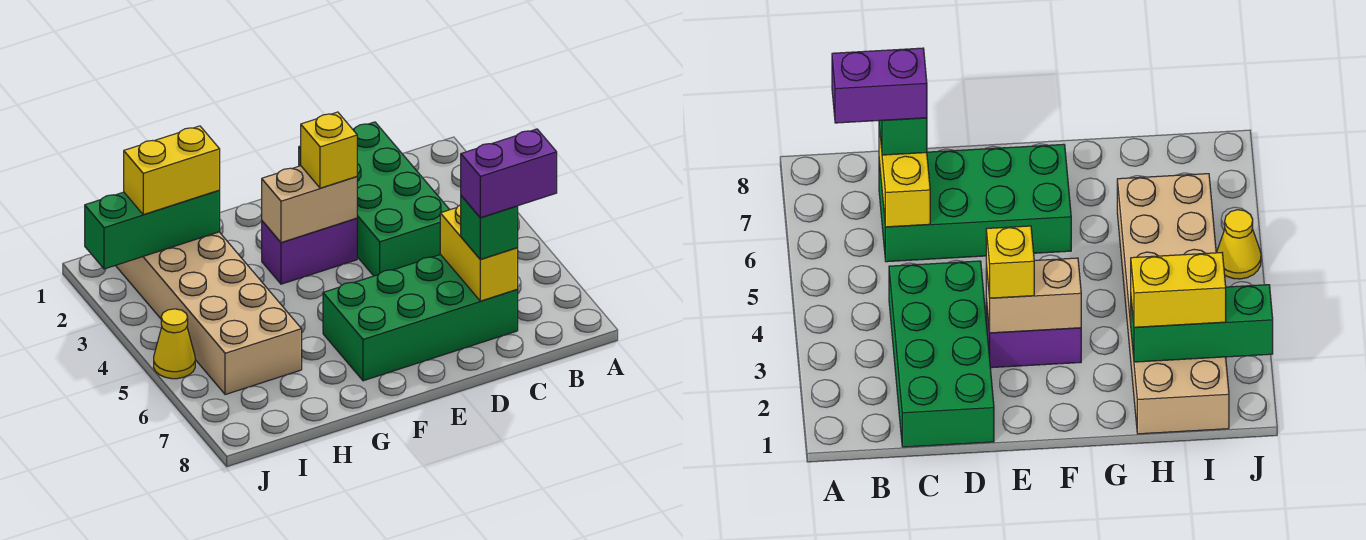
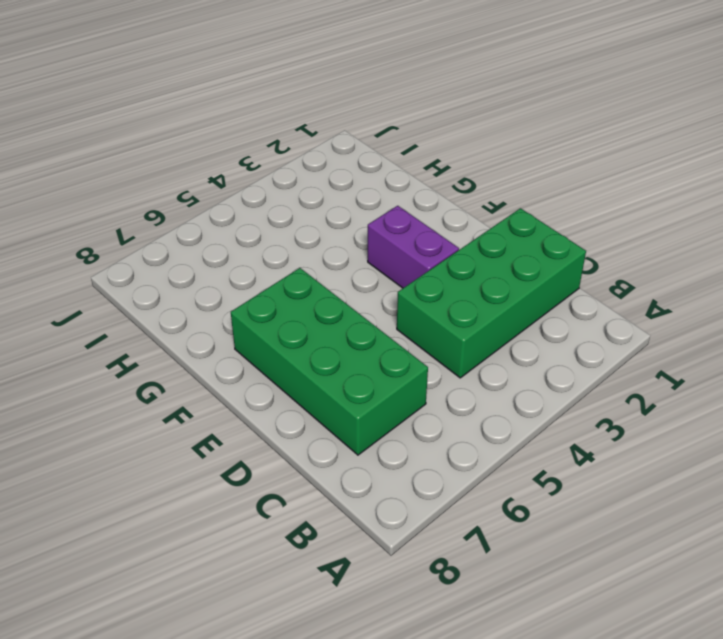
none -> tan 2x6 brick [116,232,302,395]
none -> yellow 1x1 cone [154,309,195,379]
none -> yellow 1x2 brick [440,205,518,301]

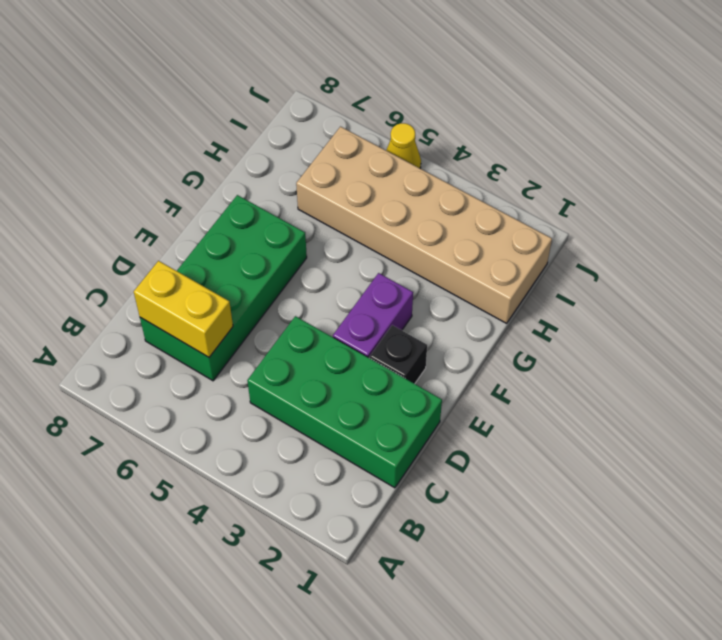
black 1x1 brick [370,325,427,384] -> none
none -> tan 1x2 brick [262,166,357,243]
none -> green 1x3 brick [85,190,220,269]
none -> green 1x1 brick [461,196,518,260]

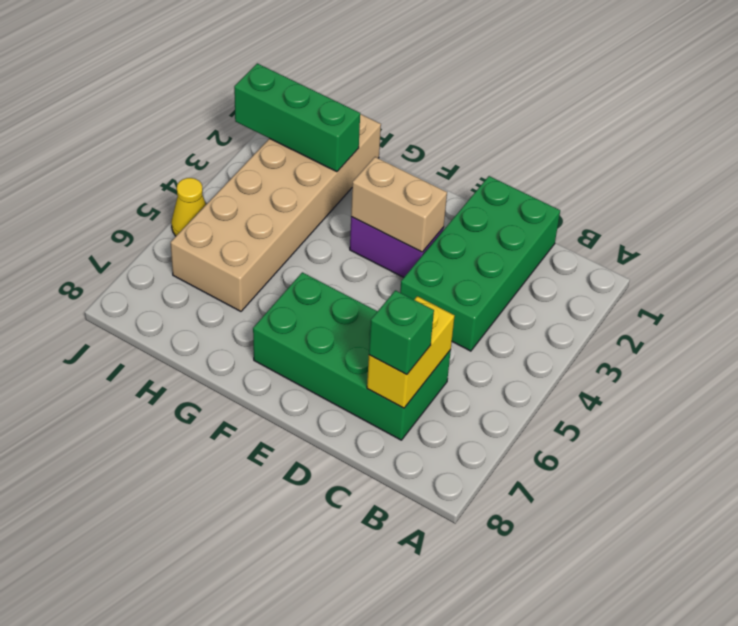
none -> yellow 1x1 brick [301,112,357,188]
none -> yellow 1x2 brick [124,126,220,215]
none -> purple 1x2 brick [461,129,557,218]

